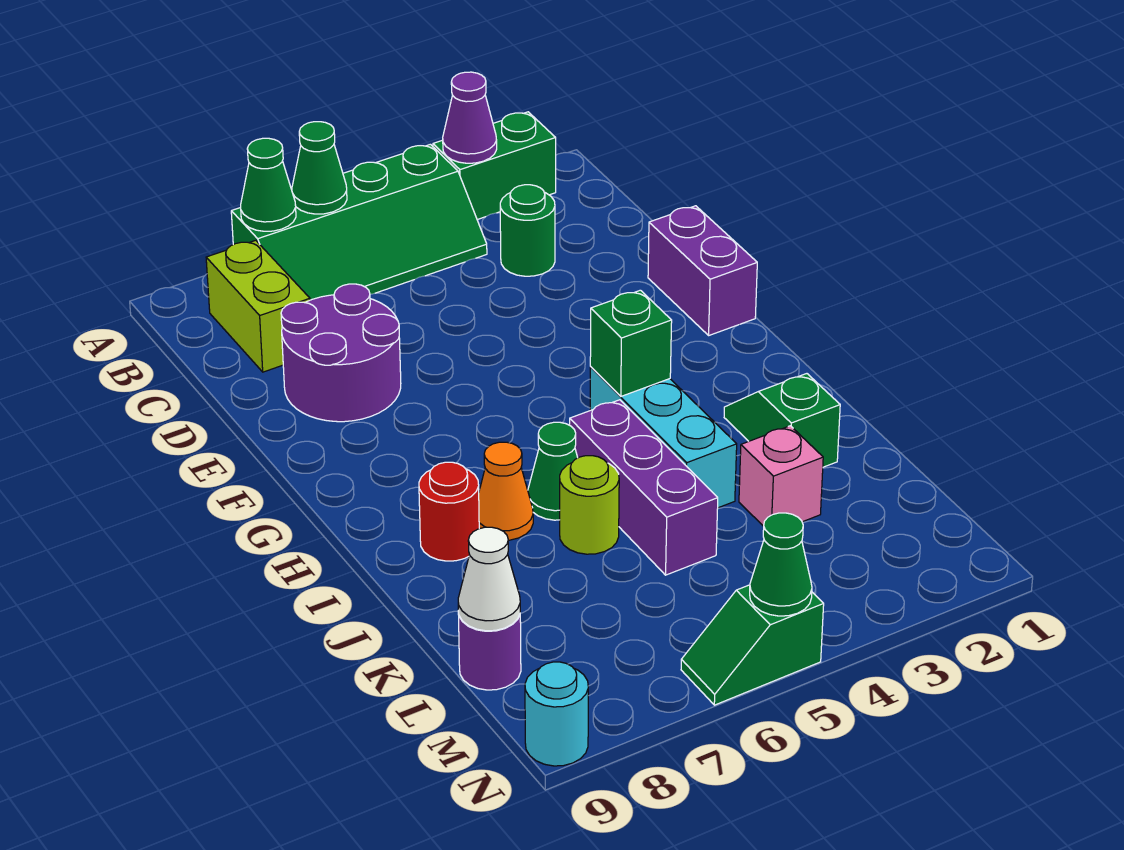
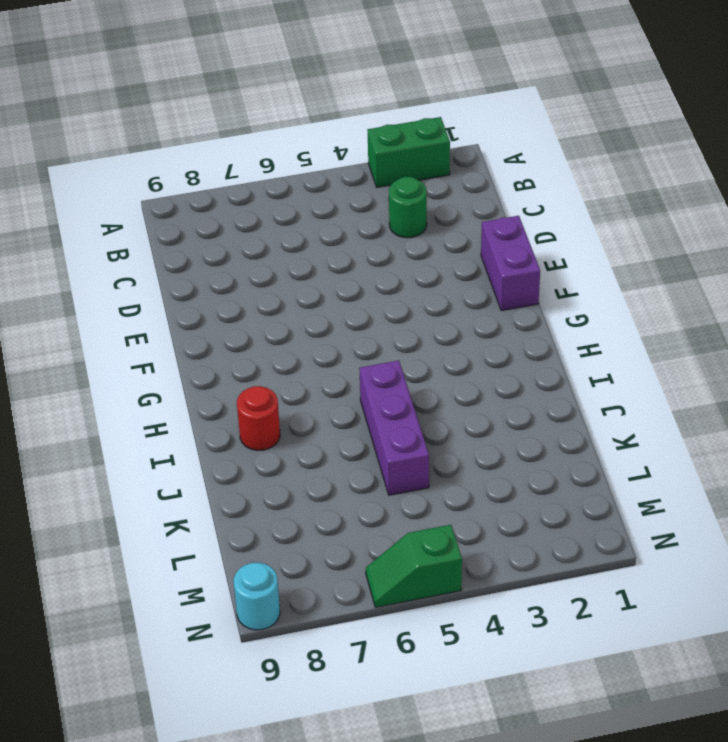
none -> green 2x4 slope [231,144,487,300]
none -> lime 1x2 brick [206,240,310,372]
none -> purple 2x2 round brick [281,284,401,422]

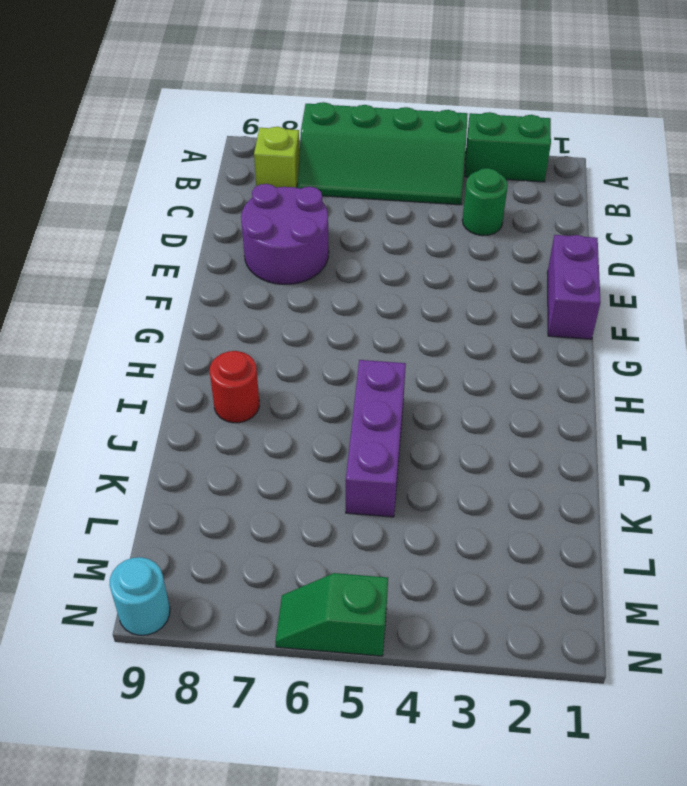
lime 1x1 brick [254,127,300,188] -> lime 1x2 brick [206,240,310,372]
none -> cyan 1x3 brick [590,367,737,508]
none -> green 1x2 slope [724,374,840,467]
none -> green 1x1 cone [528,422,578,520]

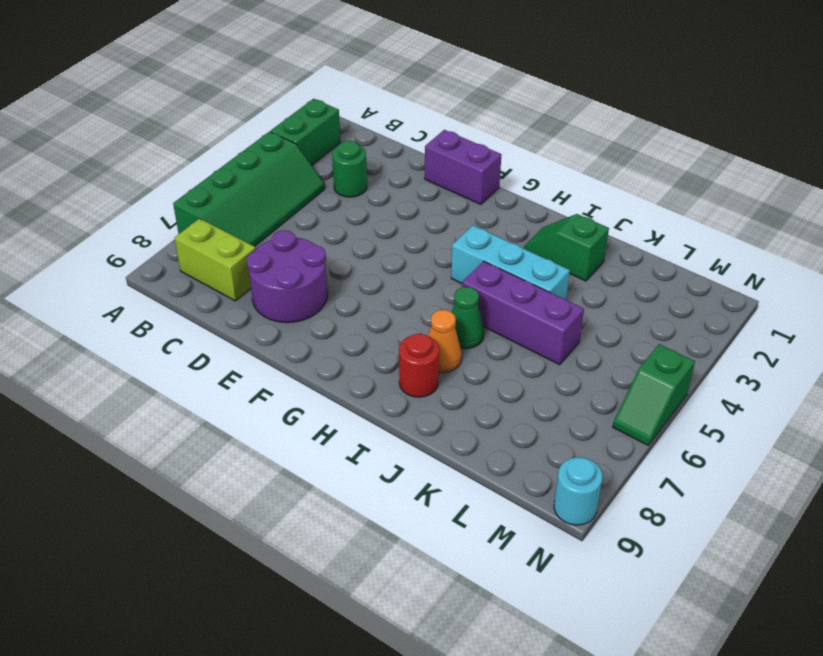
none -> lime 1x1 round brick [560,456,619,554]
none -> pink 1x1 brick [739,426,823,526]
none -> purple 1x1 round brick [458,611,521,690]

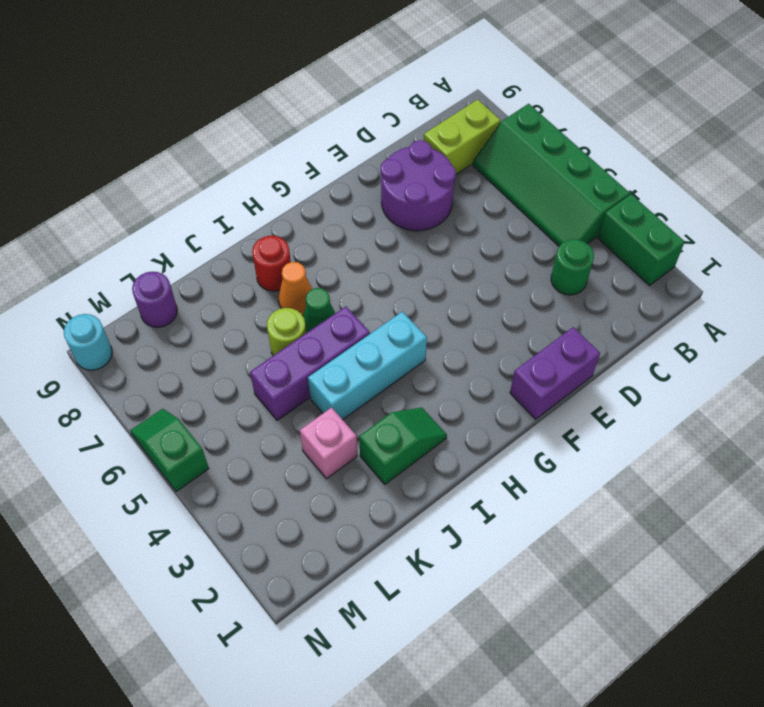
none -> purple 1x1 cone [443,72,497,163]
none -> green 1x1 cone [292,122,347,214]
none -> green 1x1 cone [241,138,296,231]

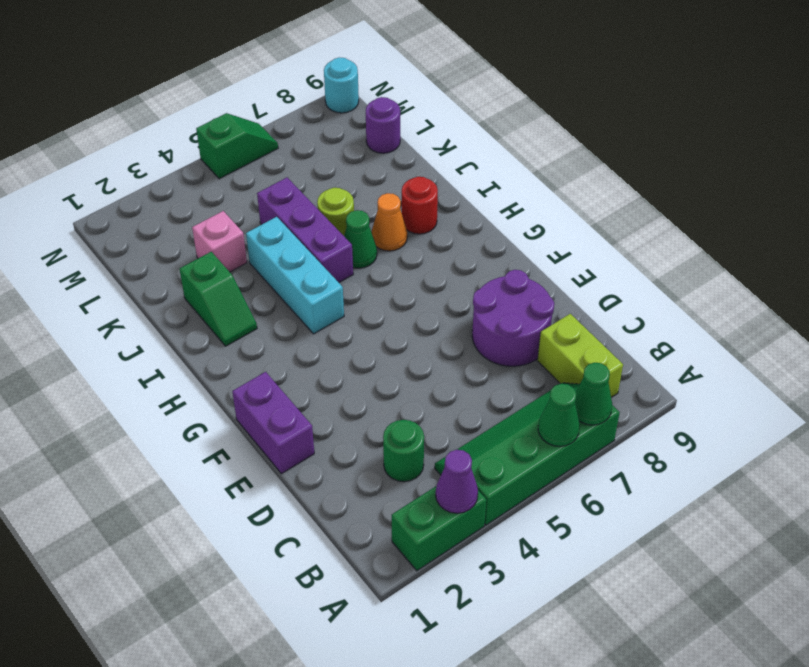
none -> green 1x1 brick [590,290,672,396]
none -> white 1x1 cone [458,527,520,631]
none -> green 1x1 cone [750,513,812,616]

